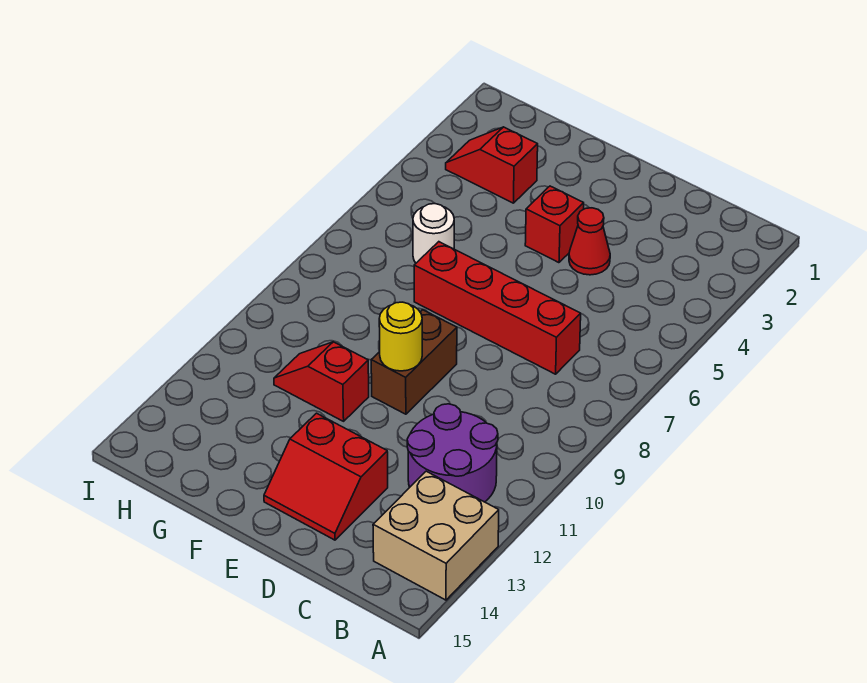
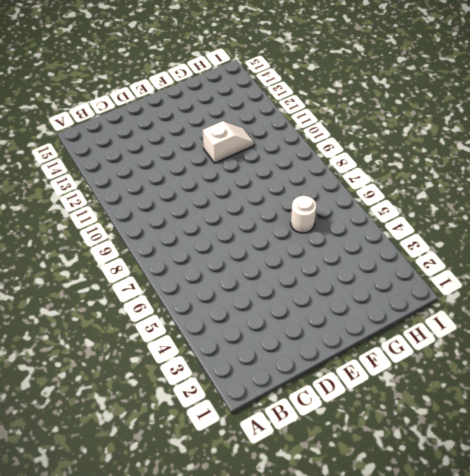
white 1x2 slope [202,121,254,163] -> red 1x2 slope [274,342,369,421]
none -> tan 2x2 brick [373,471,499,600]
none -> purple 2x2 round brick [407,404,498,502]

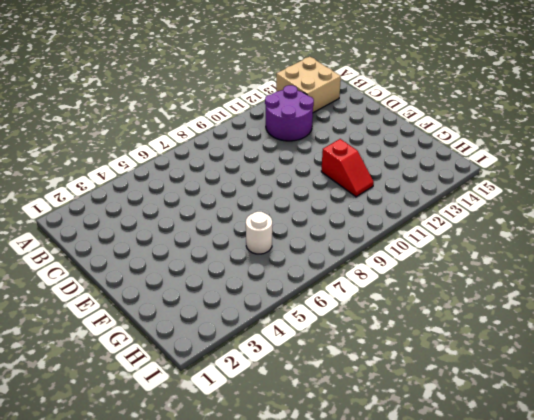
none -> red 1x4 brick [414,242,581,374]
none -> red 1x1 cone [569,208,610,275]

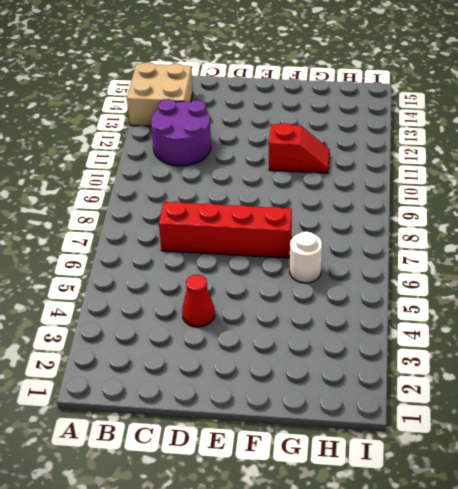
none -> red 2x2 slope [264,413,388,540]
none -> red 1x1 brick [525,186,584,263]

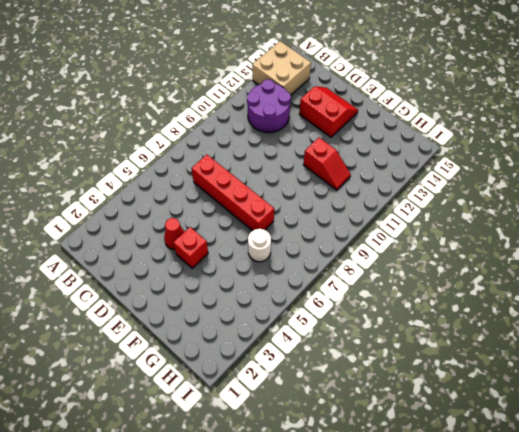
none -> brown 1x2 brick [371,310,457,414]
none -> red 1x2 slope [446,127,538,203]

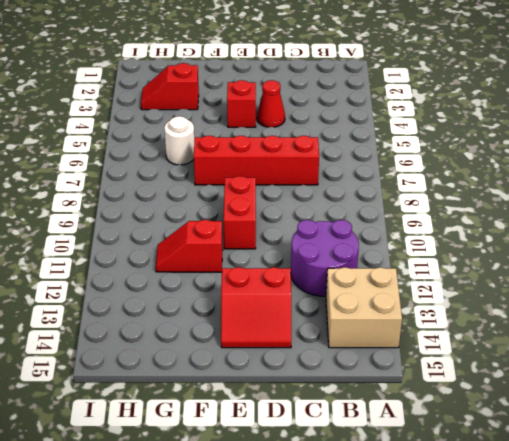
red 1x2 brick [223,176,256,249] -> brown 1x2 brick [371,310,457,414]
none -> yellow 1x1 round brick [379,302,422,371]

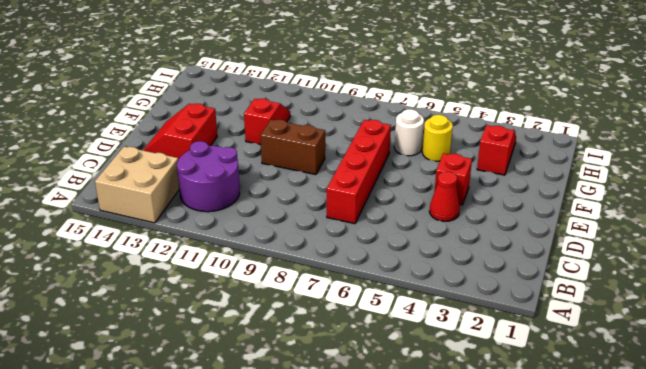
yellow 1x1 round brick [422,115,453,161] -> yellow 1x1 round brick moved to [379,302,422,371]

